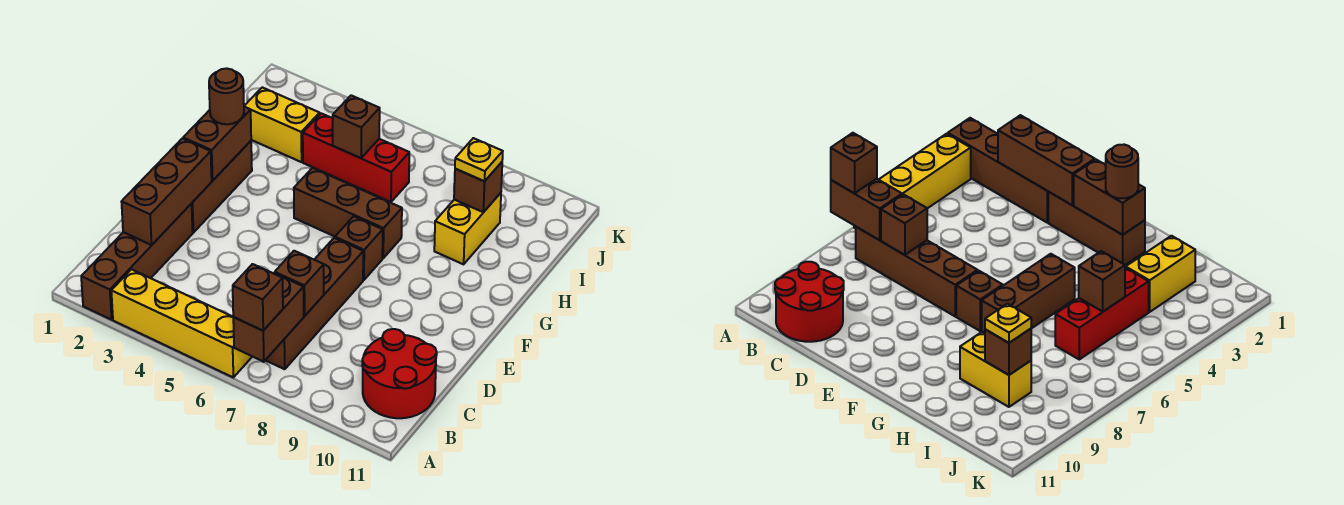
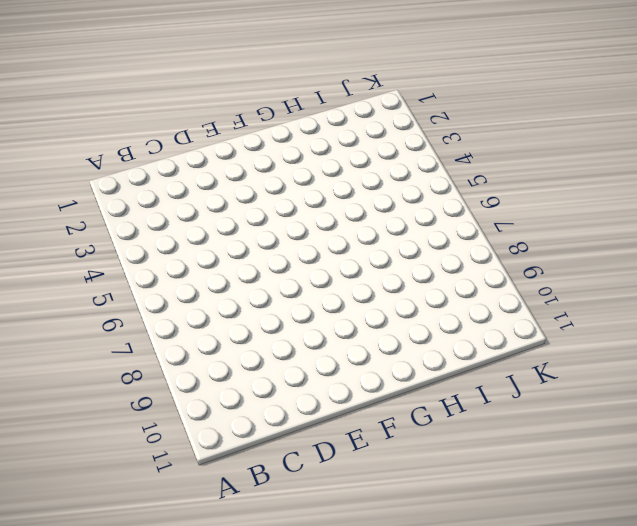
none -> brown 1x4 brick [81,204,193,320]
none -> yellow 1x4 brick [111,269,252,377]
none -> brown 1x4 brick [266,238,363,369]

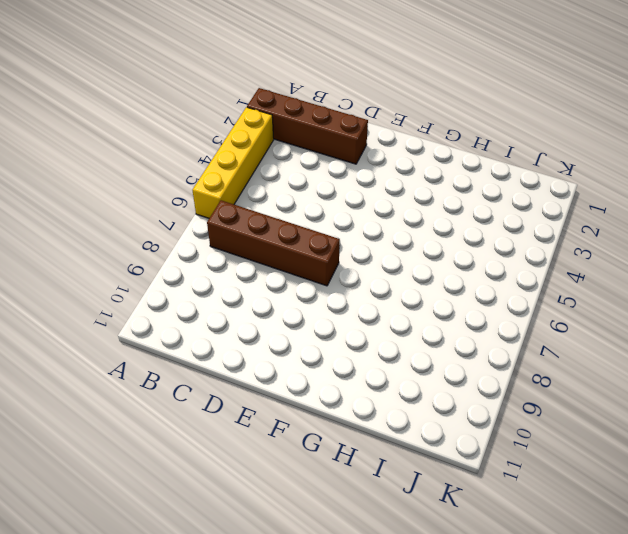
none -> red 2x2 round brick [362,329,437,418]
none -> brown 1x3 brick [191,141,252,233]
none -> brown 1x1 brick [335,216,383,280]

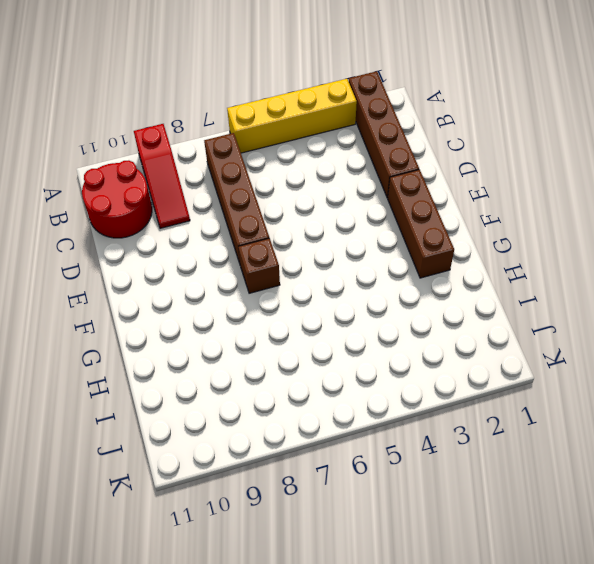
red 1x3 slope [134,124,190,228] -> none
none -> brown 1x3 brick [294,168,402,258]
none -> yellow 1x2 brick [434,193,501,264]
none -> yellow 1x2 brick [244,87,320,162]

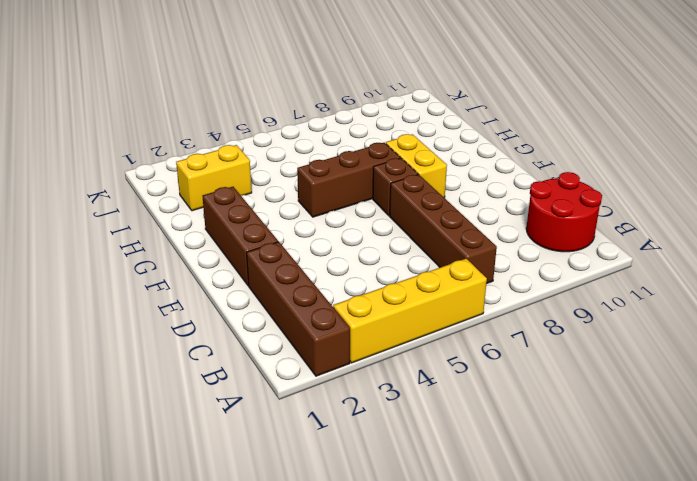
yellow 1x2 brick [386,134,447,198] -> yellow 1x2 brick moved to [434,193,501,264]
none -> red 1x3 brick [303,113,409,202]
none -> brown 1x2 brick [233,273,304,362]
none -> brown 1x3 brick [121,139,212,245]

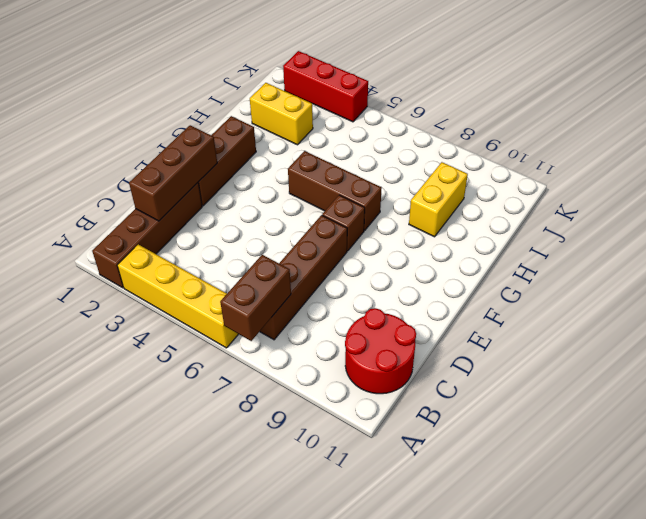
red 1x3 brick [283,51,368,122] -> red 1x3 brick moved to [303,113,409,202]
none -> brown 1x1 brick [275,251,324,316]
none -> brown 1x2 brick [183,107,251,181]
none -> brown 1x1 brick [333,95,380,158]

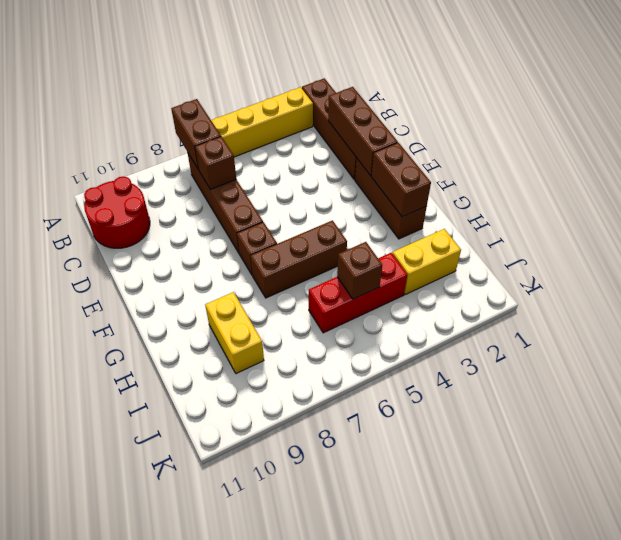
none -> brown 1x1 brick [454,162,502,212]
none -> brown 1x1 brick [233,264,283,331]
none -> brown 1x1 round brick [209,68,244,124]

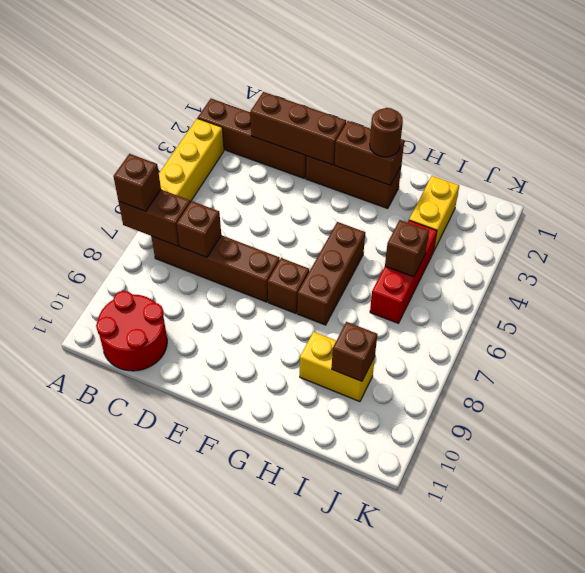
none -> yellow 1x1 plate [455,138,503,181]

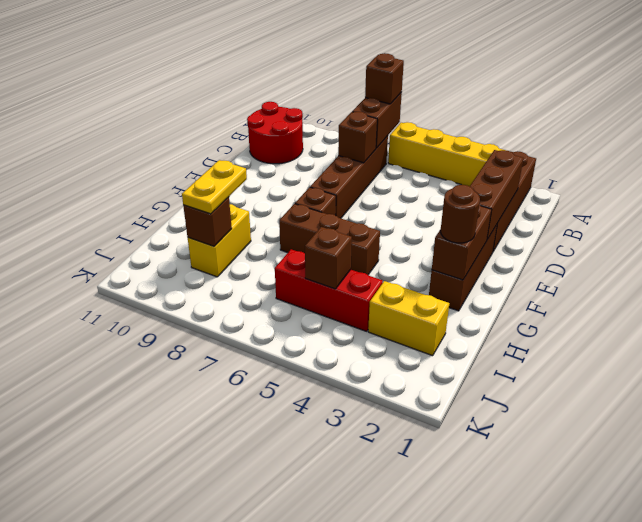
yellow 1x2 plate [182,160,247,214] -> yellow 1x1 plate [455,138,503,181]

